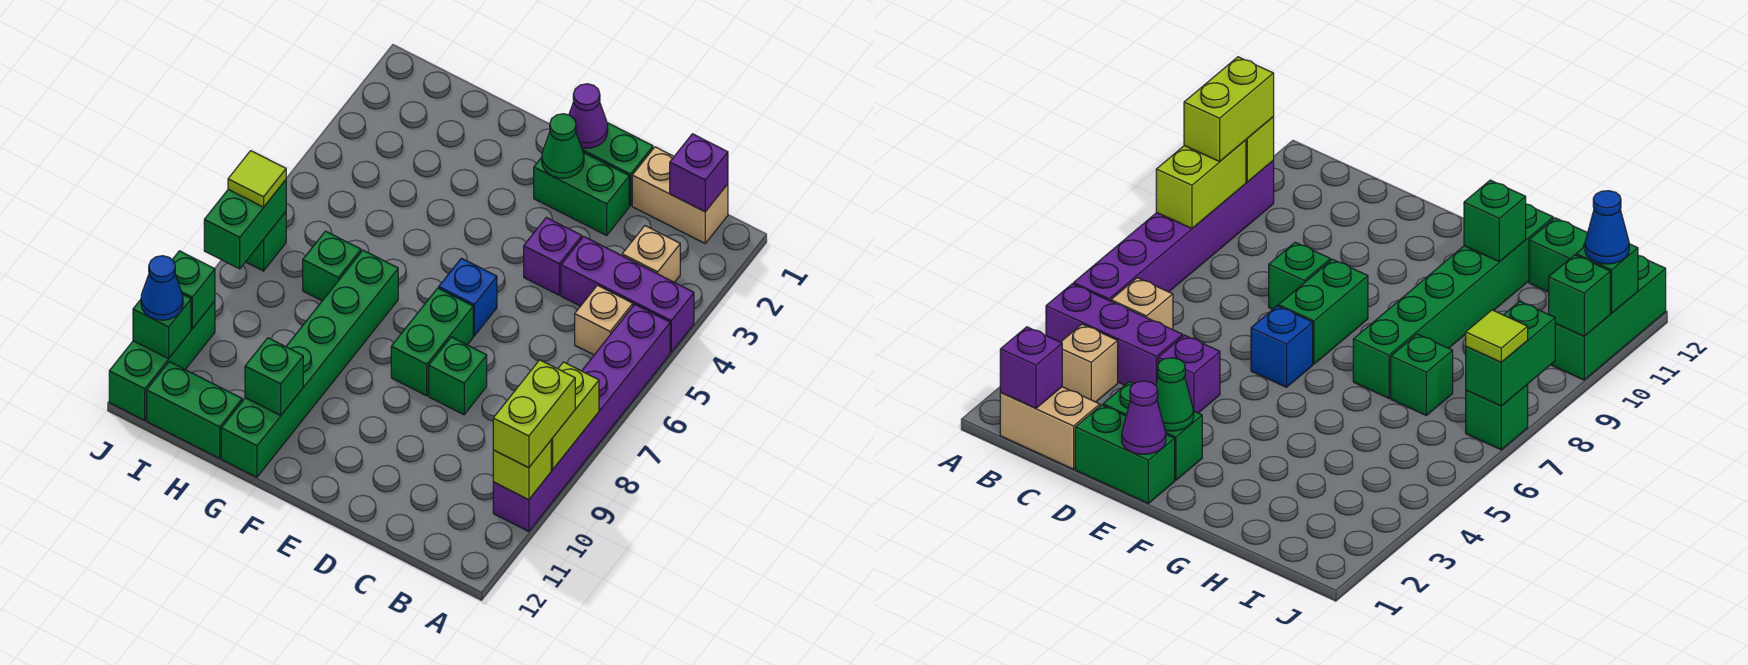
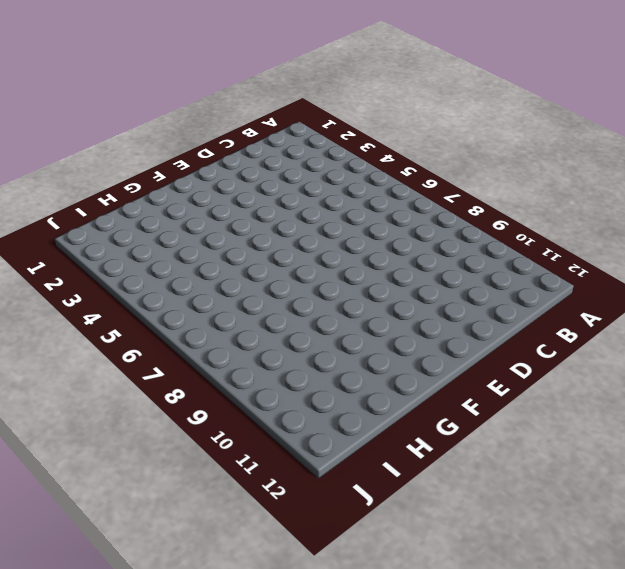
none -> purple 1x3 brick [561,237,694,352]
none -> purple 1x6 brick [493,304,670,532]
none -> tan 1x2 brick [632,147,728,243]

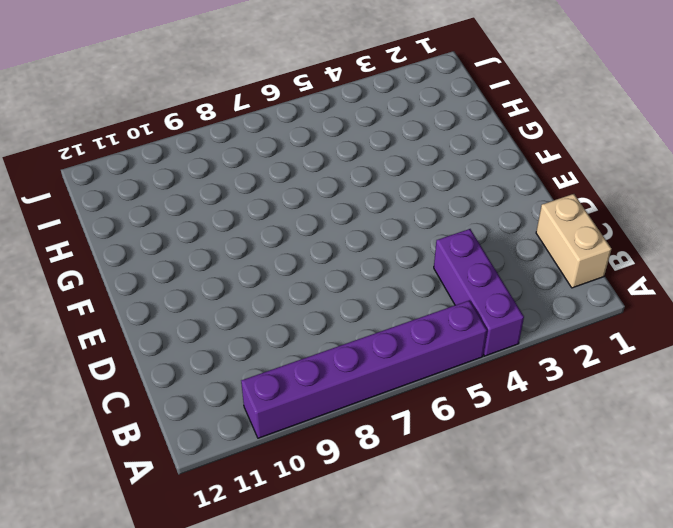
none -> tan 1x1 brick [622,226,680,282]
none -> tan 1x1 brick [575,285,633,355]
none -> green 1x2 brick [582,123,653,206]

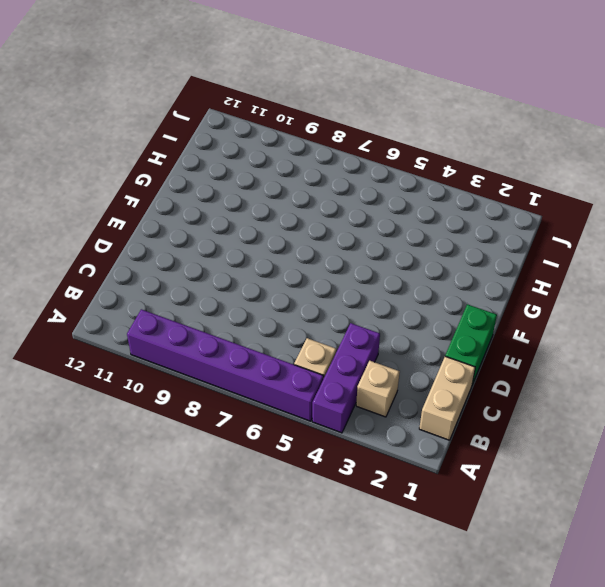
none -> green 1x2 brick [534,153,629,235]
none -> purple 1x1 brick [524,217,582,295]
none -> green 1x1 brick [429,337,487,415]

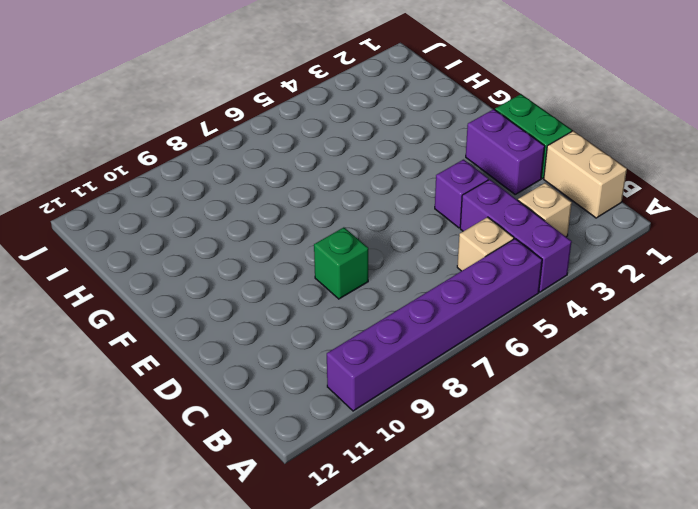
purple 1x2 brick [466,109,545,194] -> green 1x2 brick [534,153,629,235]
none -> blue 1x1 brick [439,258,497,336]
none -> green 1x2 brick [391,288,473,396]
none -> green 1x6 brick [221,250,398,477]

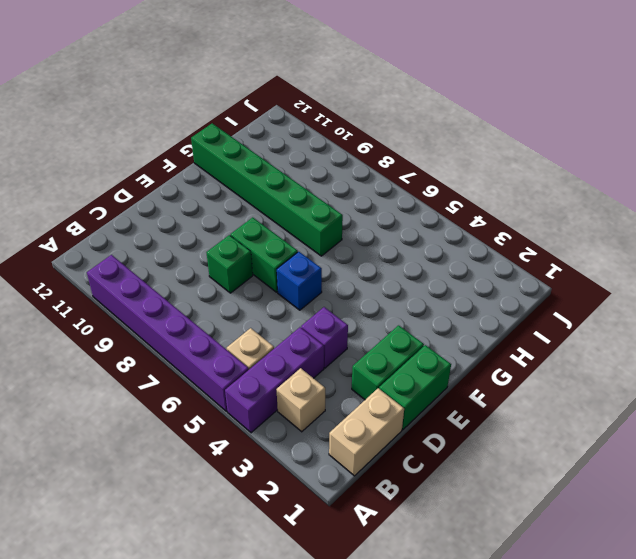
none -> green 1x1 brick [303,231,361,301]
none -> green 1x2 brick [147,362,242,458]
none -> green 1x1 brick [246,212,286,271]

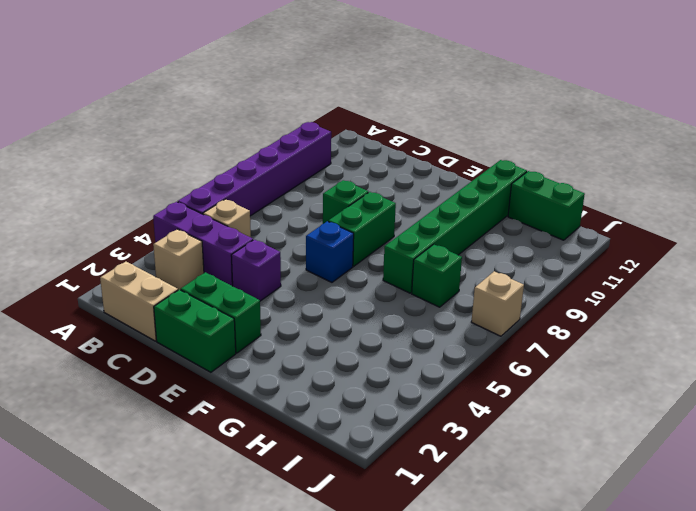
tan 1x1 brick [471,271,524,336] -> green 1x1 brick [246,212,286,271]
none -> green 1x3 brick [109,301,215,420]
none -> lime 1x2 brick [551,362,599,470]
none -> lime 1x1 brick [493,441,551,500]

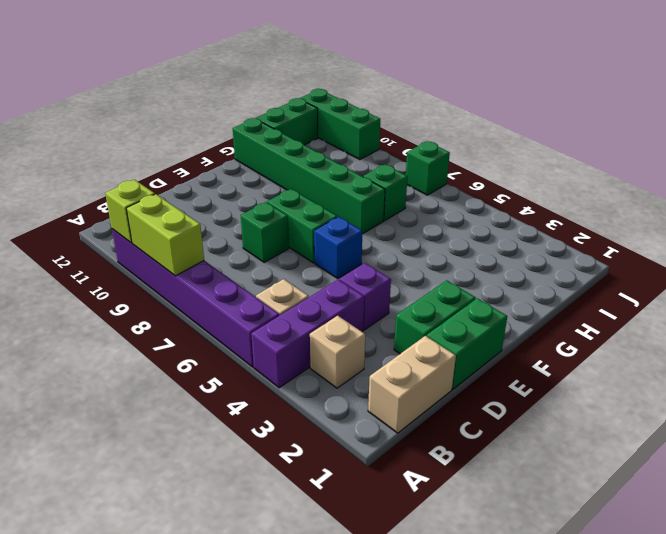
none -> purple 1x1 brick [670,134,728,212]
none -> purple 1x1 cone [569,84,608,148]
none -> green 1x1 cone [542,114,584,178]

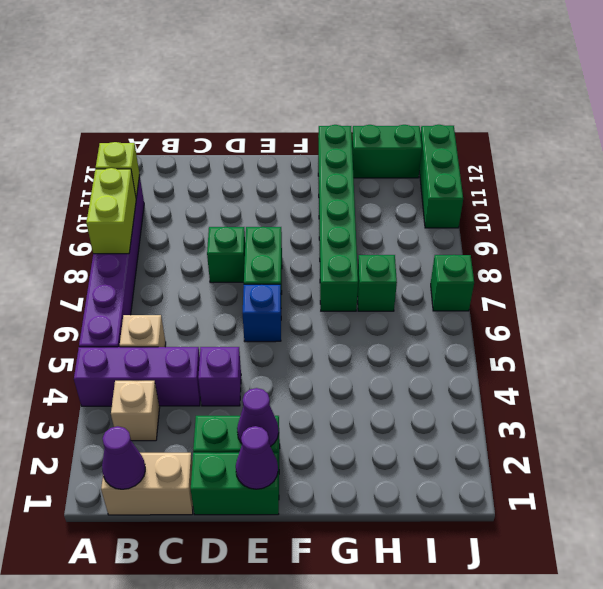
purple 1x1 cone [102,426,145,489] -> purple 1x1 brick [670,134,728,212]
purple 1x1 cone [237,388,279,447] -> green 1x1 cone [542,114,584,178]
none -> green 1x1 brick [245,338,303,415]
none -> green 1x2 brick [204,180,286,269]
none -> green 1x1 brick [172,251,215,329]

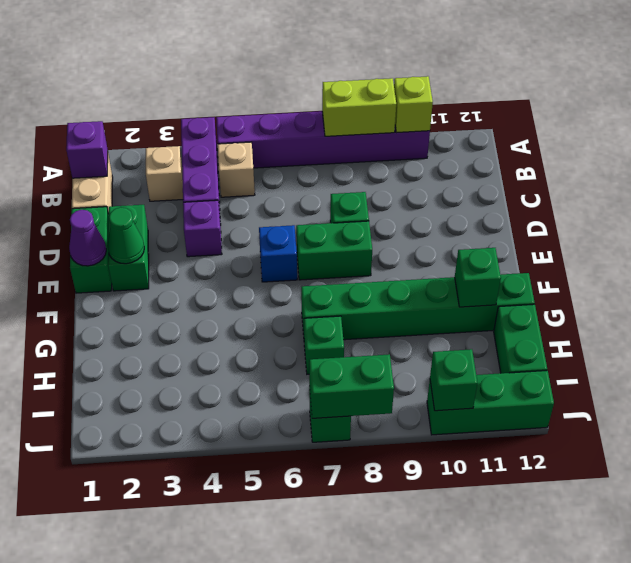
none -> green 1x1 brick [133,294,191,359]
none -> lime 1x2 brick [493,360,575,468]
none -> lime 1x1 tile [228,151,286,207]

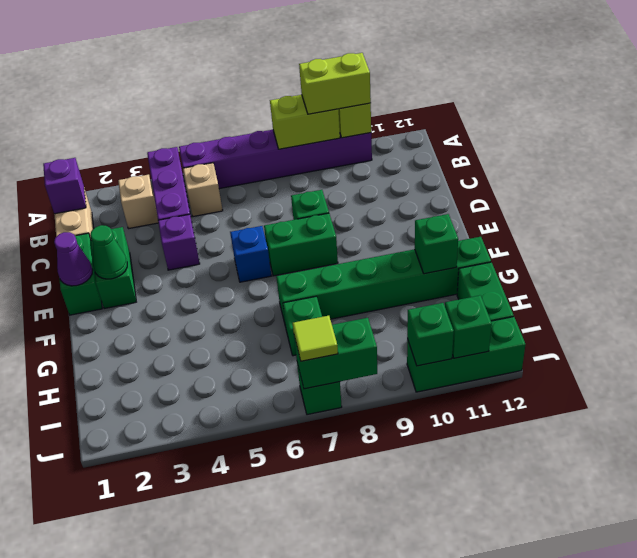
none -> blue 1x1 cone [141,256,183,320]

